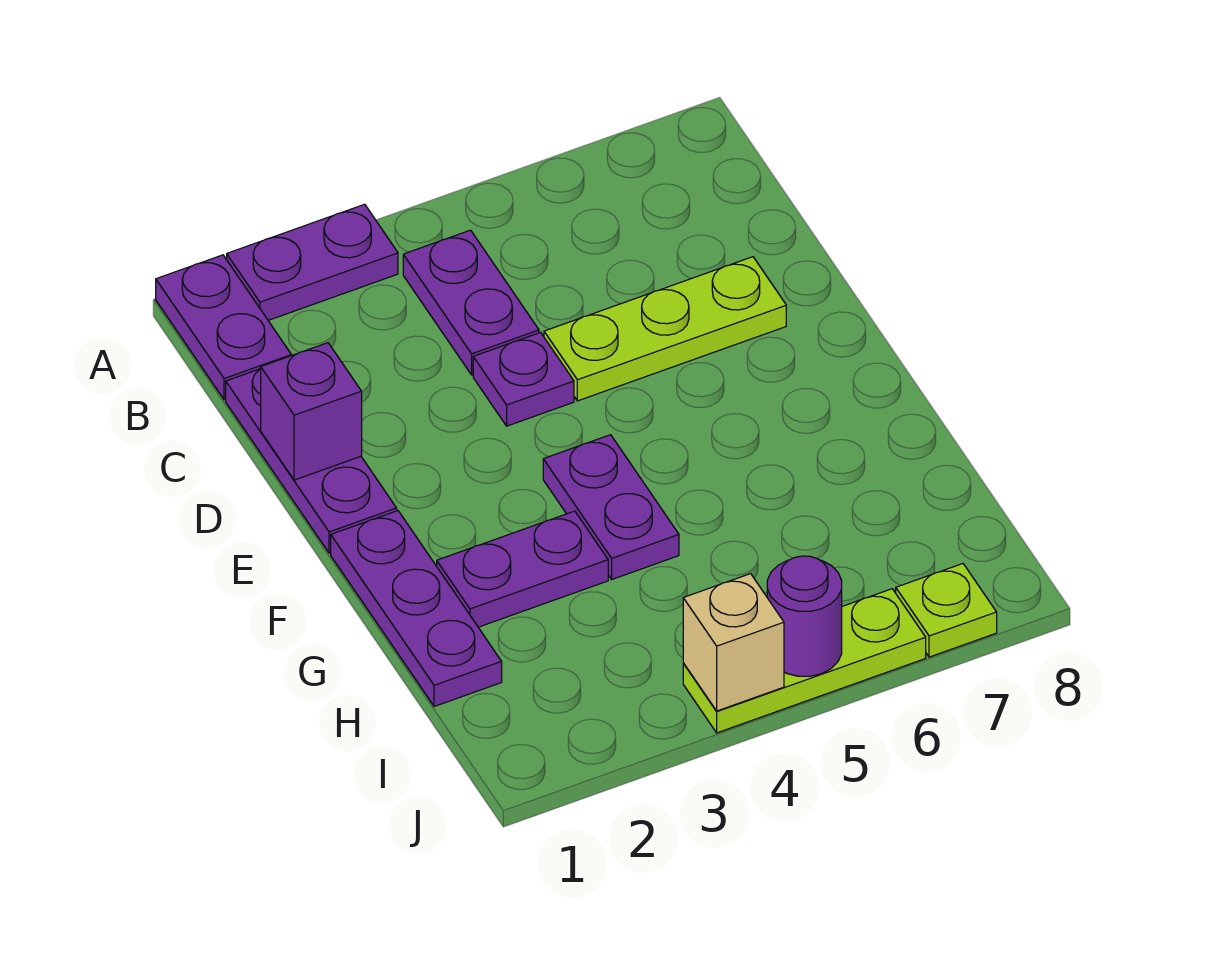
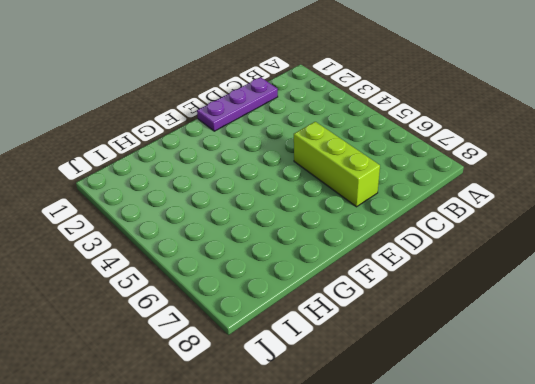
lime 1x3 brick [294,122,380,207] -> lime 1x3 plate [544,257,786,401]
none -> purple 1x2 plate [156,255,292,400]
none -> purple 1x2 plate [227,204,398,320]
none -> purple 1x2 plate [403,230,539,375]

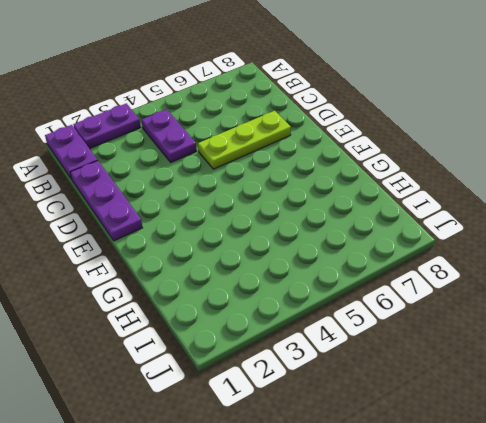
none -> purple 1x1 plate [473,333,574,426]
none -> purple 1x3 plate [331,511,502,707]
none -> purple 1x2 plate [543,435,679,579]

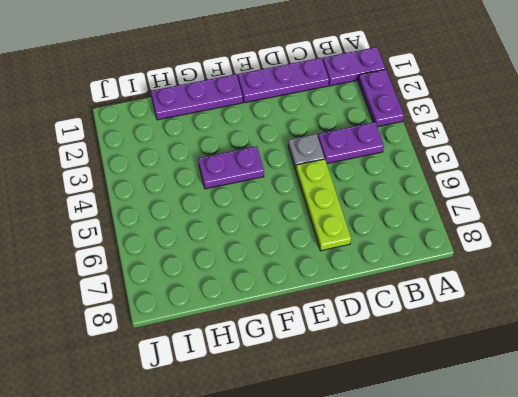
grey 1x1 plate [288,134,325,170] -> purple 1x1 plate [473,333,574,426]
none -> purple 1x2 plate [437,511,608,627]
none -> lime 1x3 plate [683,589,926,733]
none -> lime 1x1 plate [896,564,997,657]

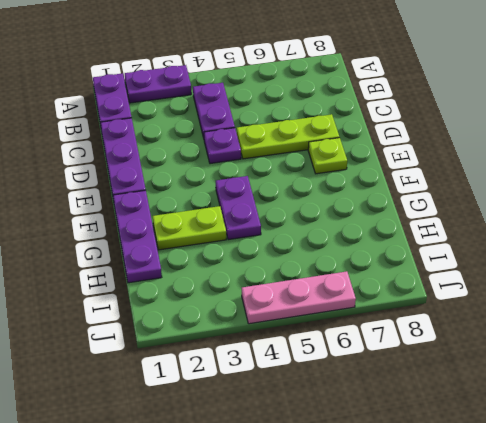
lime 1x1 plate [308,138,347,174] -> lime 1x1 plate moved to [896,564,997,657]
lime 1x2 plate [153,206,226,250] -> purple 1x2 plate [437,511,608,627]
pink 1x3 plate [242,271,356,324] -> lime 1x3 plate [683,589,926,733]
none -> purple 1x1 brick [261,343,362,480]
none -> tan 1x1 brick [683,574,784,711]
none -> purple 1x1 round brick [767,556,842,676]

